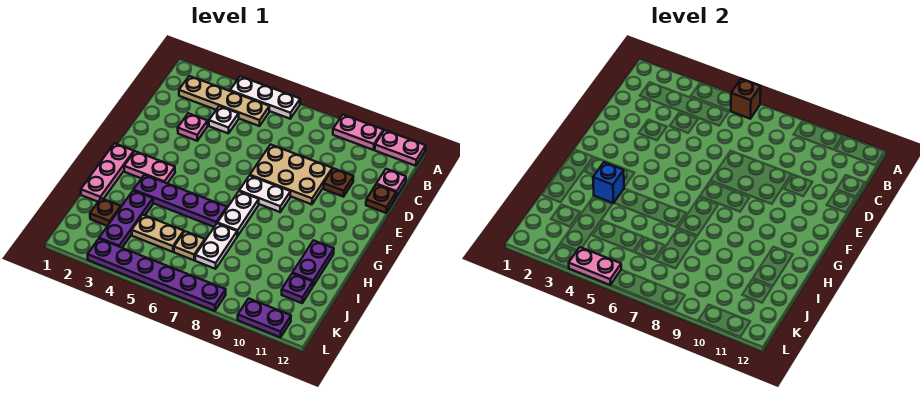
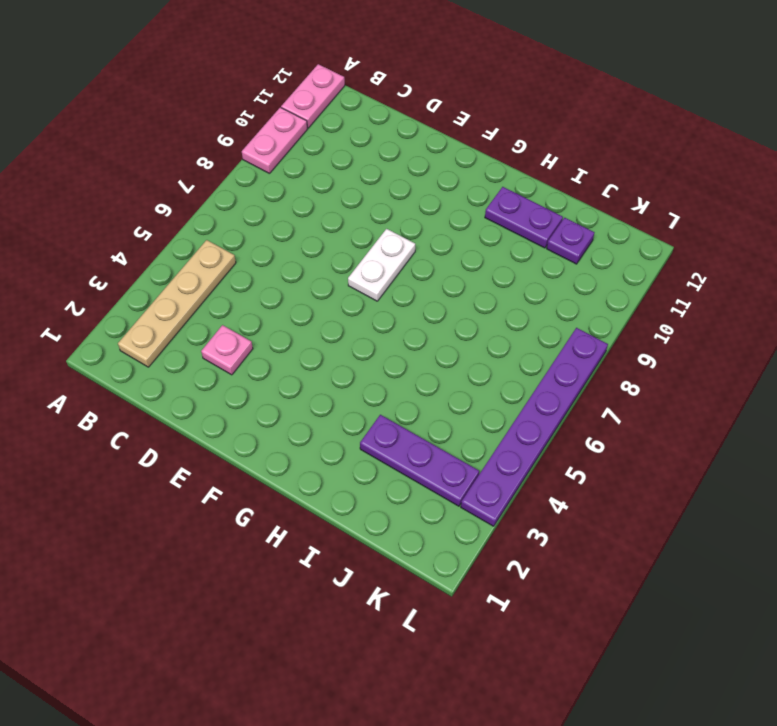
none -> white 1x3 plate [230,76,300,119]
none -> white 1x1 plate [209,106,239,134]
none -> pink 1x1 plate [376,169,406,197]

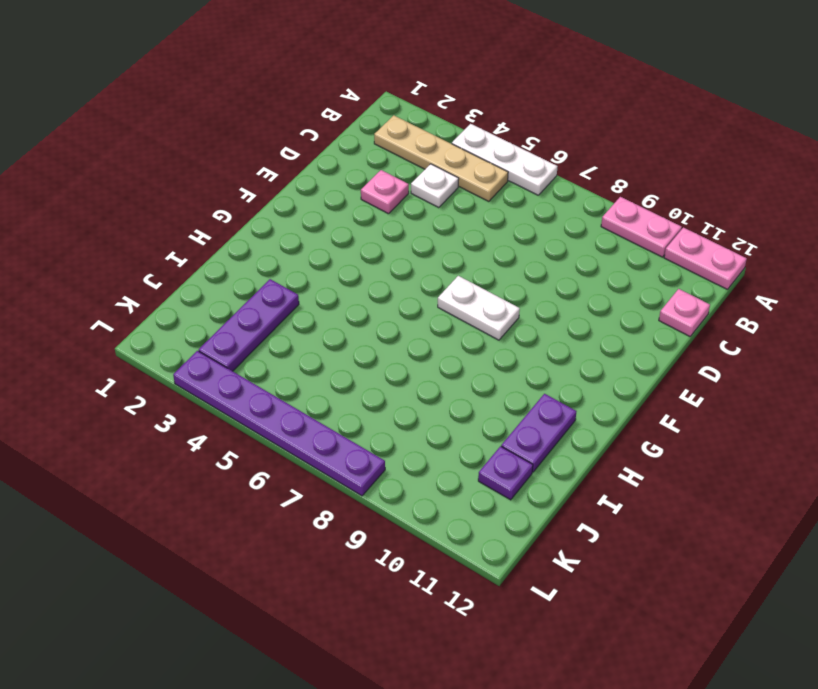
none -> tan 2x3 plate [250,145,332,204]
none -> brown 1x1 plate [323,168,354,197]
none -> brown 1x1 plate [366,185,396,213]

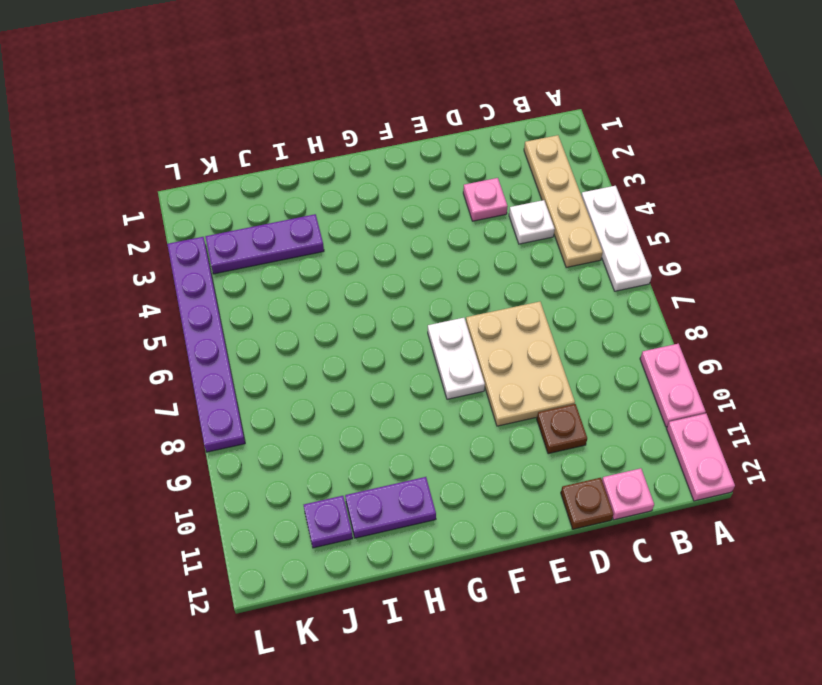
none -> pink 1x3 plate [81,143,134,202]
none -> pink 1x2 plate [124,151,175,184]
none -> white 1x2 plate [218,192,259,236]

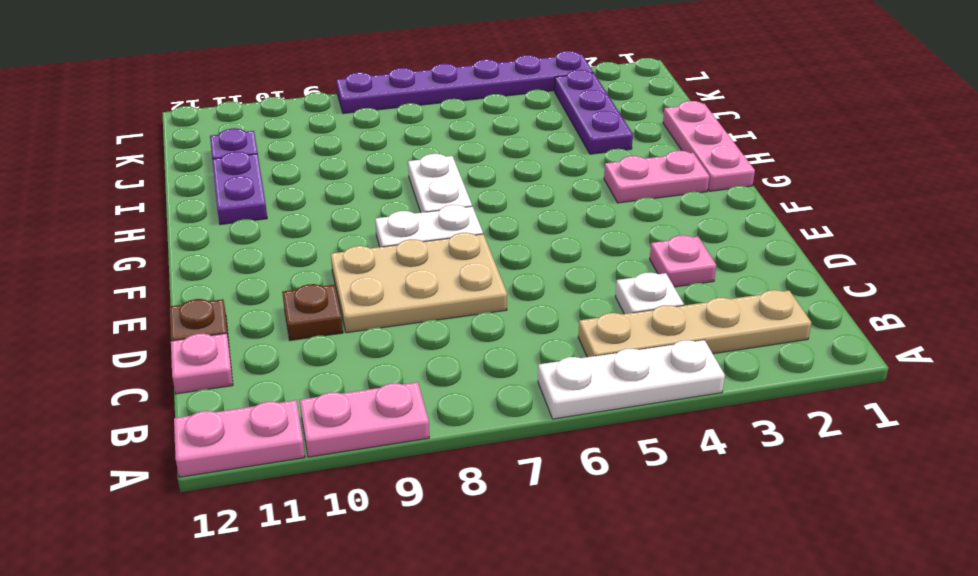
none -> purple 1x4 plate [134,175,227,227]
none -> white 1x2 plate [195,223,237,269]
none -> brown 1x1 plate [90,198,121,226]

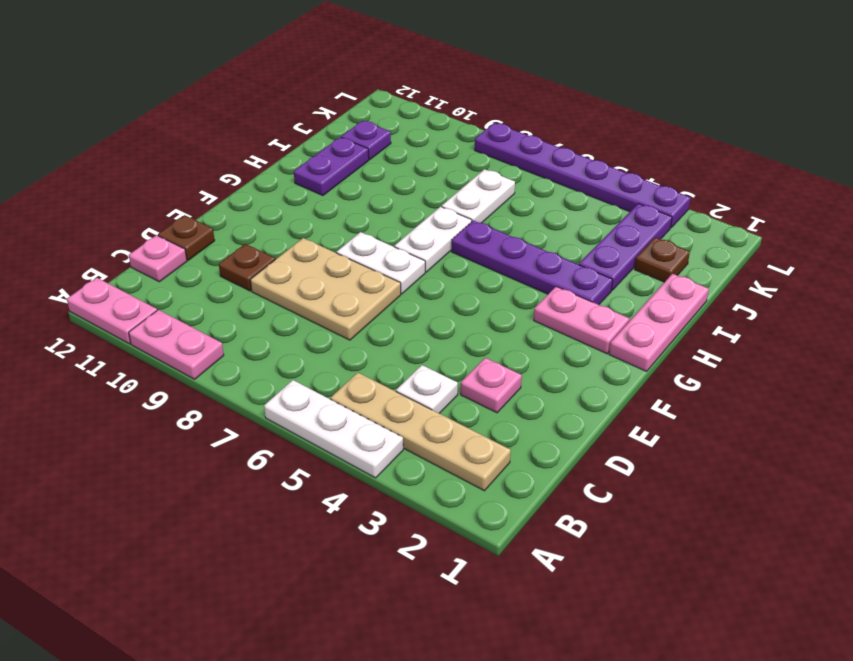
none -> tan 1x2 plate [132,215,184,252]
none -> tan 1x1 plate [174,231,205,260]
none -> purple 1x2 plate [238,298,291,337]

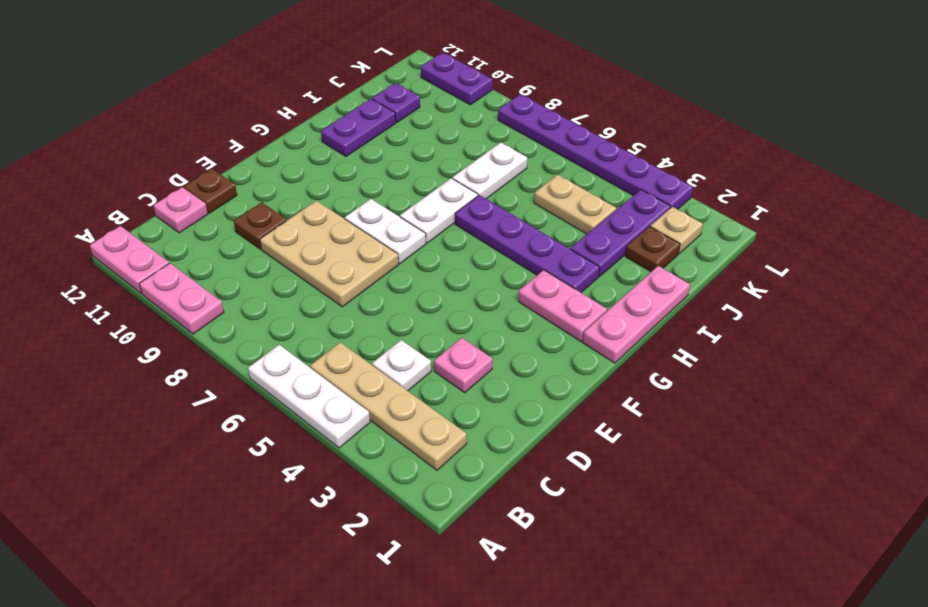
tan 1x1 plate [650,207,703,253] -> tan 1x1 plate moved to [174,231,205,260]
none -> brown 1x1 brick [731,79,761,119]
none -> blue 1x1 brick [593,162,624,203]
none -> pink 1x2 plate [569,247,621,285]

